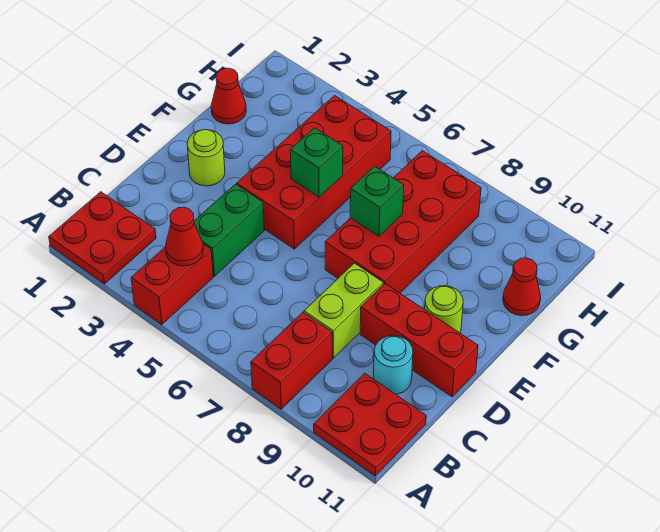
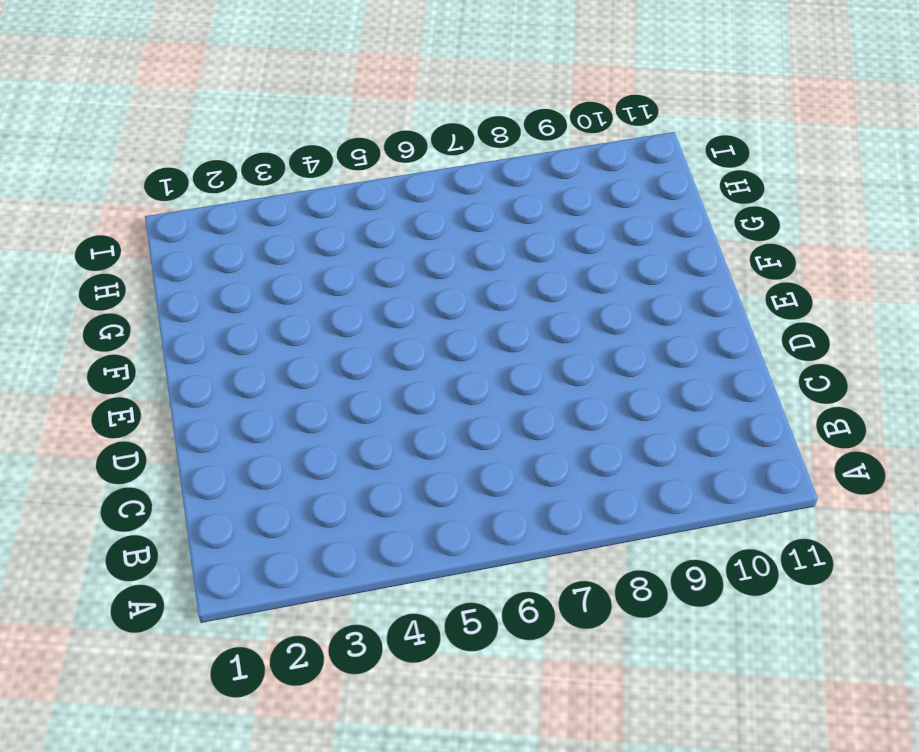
none -> red 2x2 plate [49,192,156,284]
none -> red 1x2 brick [131,244,213,324]
none -> red 1x2 brick [251,312,332,409]

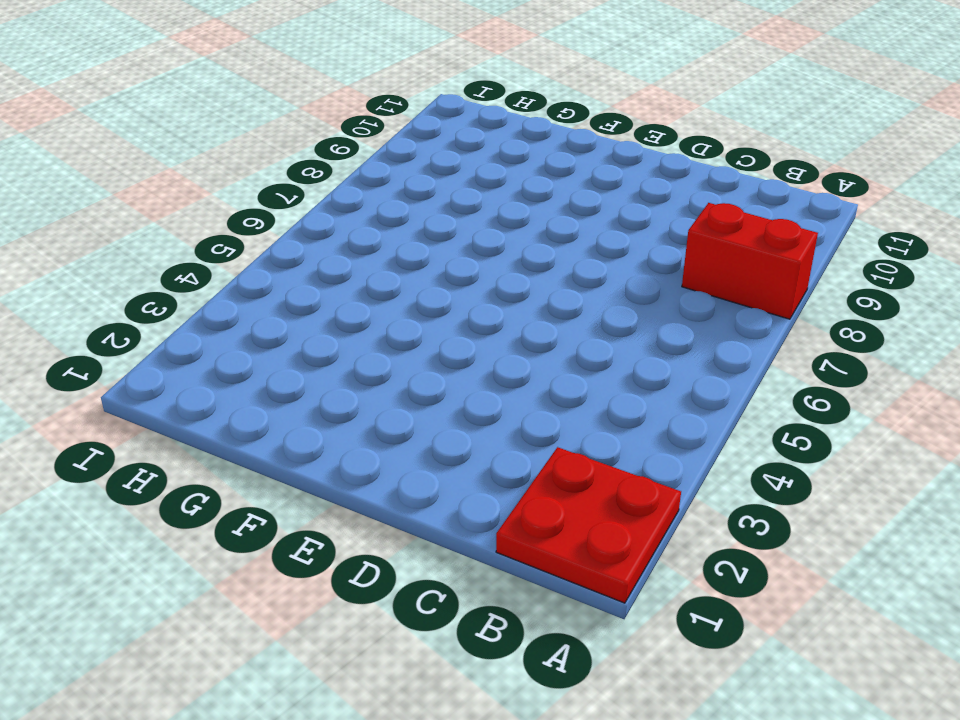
none -> red 1x2 brick [131,244,213,324]
none -> red 2x2 plate [314,373,426,476]
none -> green 1x2 brick [194,184,264,276]

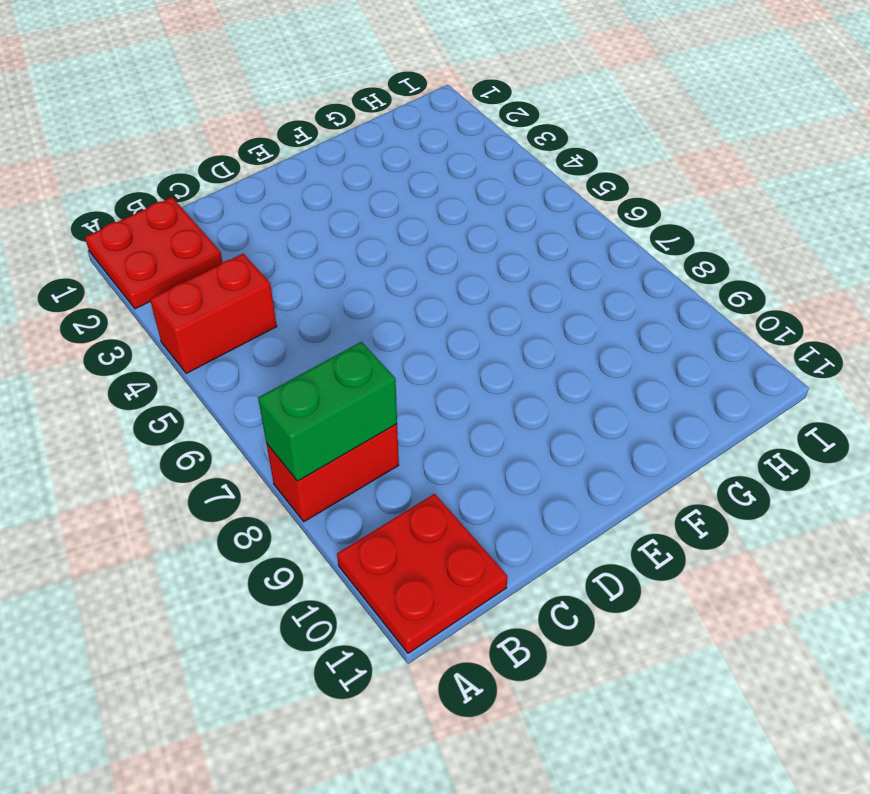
green 1x2 brick [258,342,397,481] -> green 1x2 brick moved to [194,184,264,276]
none -> lime 1x2 brick [304,263,383,358]
none -> cyan 1x1 round brick [374,336,413,394]
none -> red 1x3 brick [360,284,478,397]

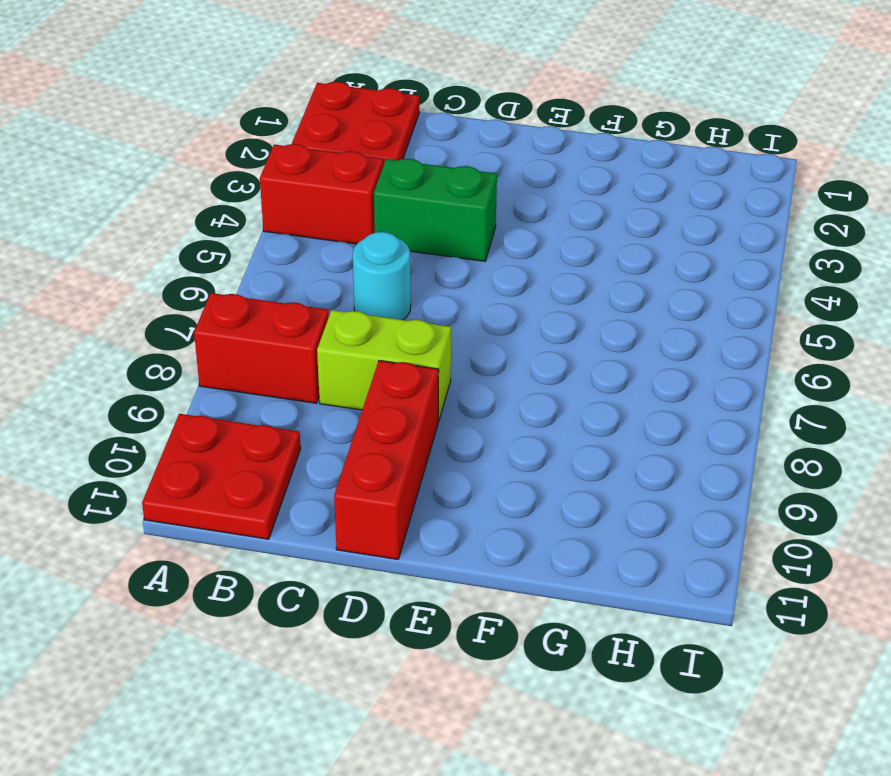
cyan 1x1 round brick [353,232,411,320] -> cyan 1x1 round brick moved to [374,336,413,394]
none -> lime 1x1 round brick [187,130,225,186]
none -> red 2x4 brick [237,96,391,249]
none -> red 2x4 brick [325,151,481,293]

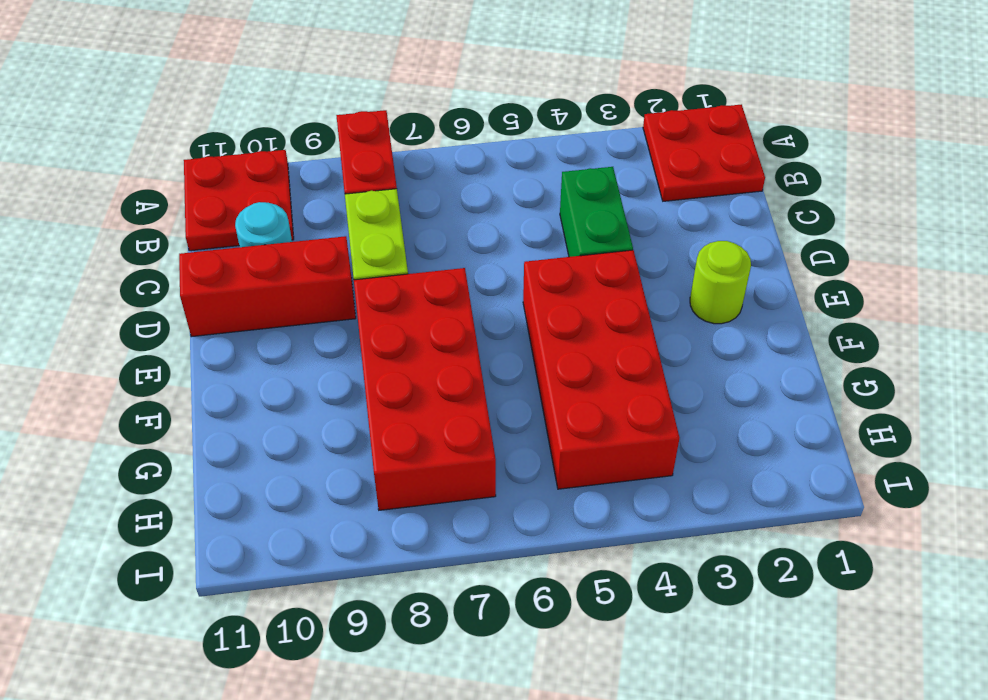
none -> red 1x2 brick [131,244,213,324]
none -> lime 1x1 round brick [425,286,463,333]
none -> red 1x1 cone [211,68,246,124]

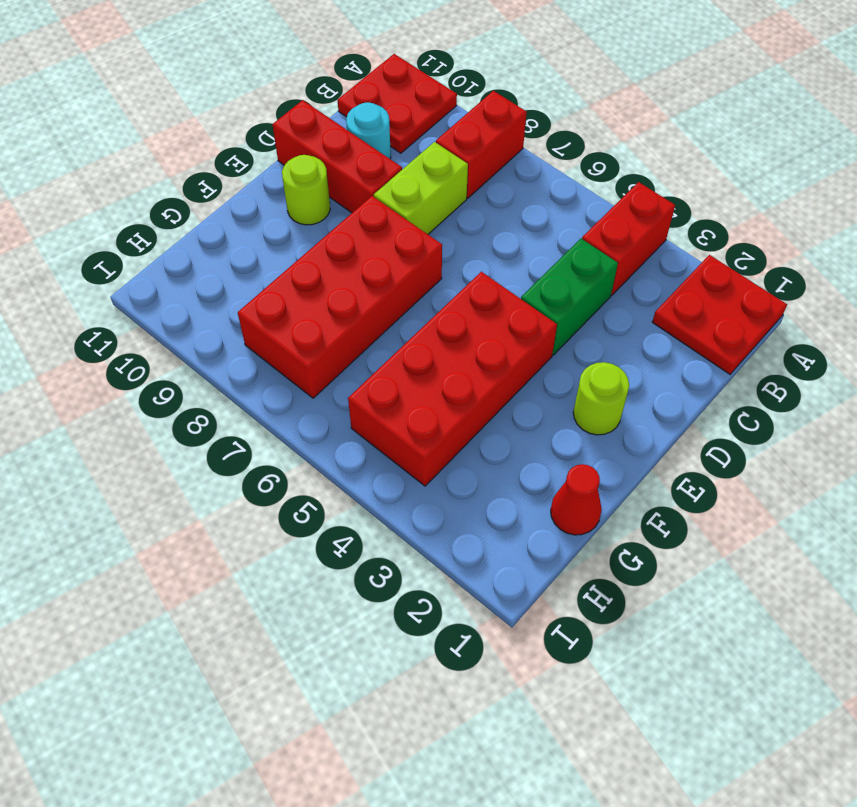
none -> red 1x1 cone [503,258,541,316]
none -> red 1x1 cone [166,207,203,266]
none -> green 1x1 brick [290,128,343,197]

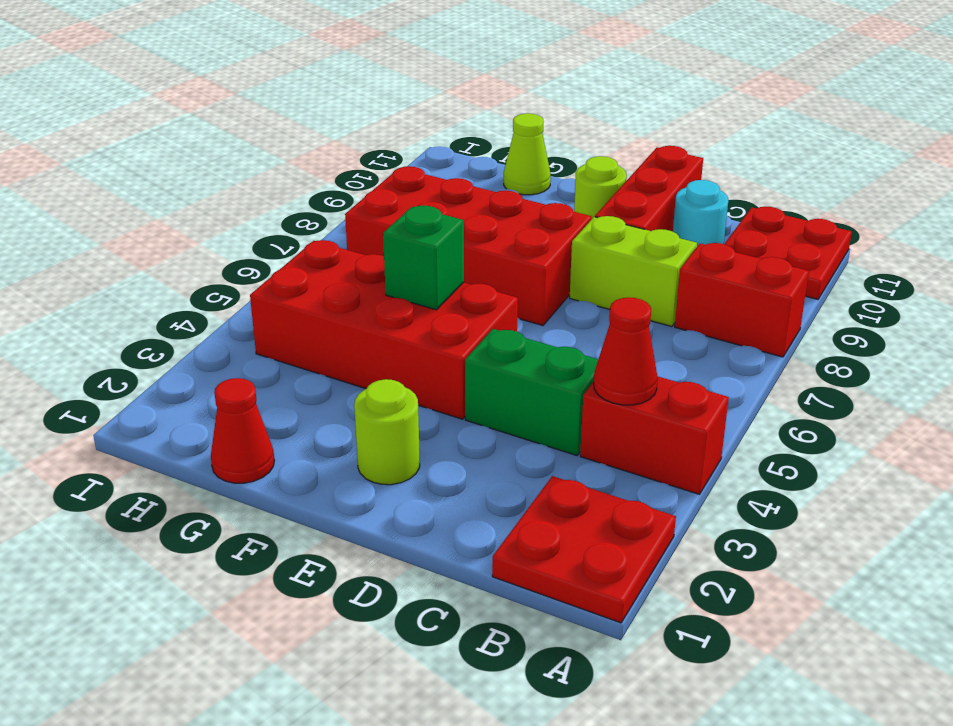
lime 1x1 cone [504,113,551,195] -> red 1x1 cone [503,258,541,316]
none -> green 1x1 brick [350,166,404,236]

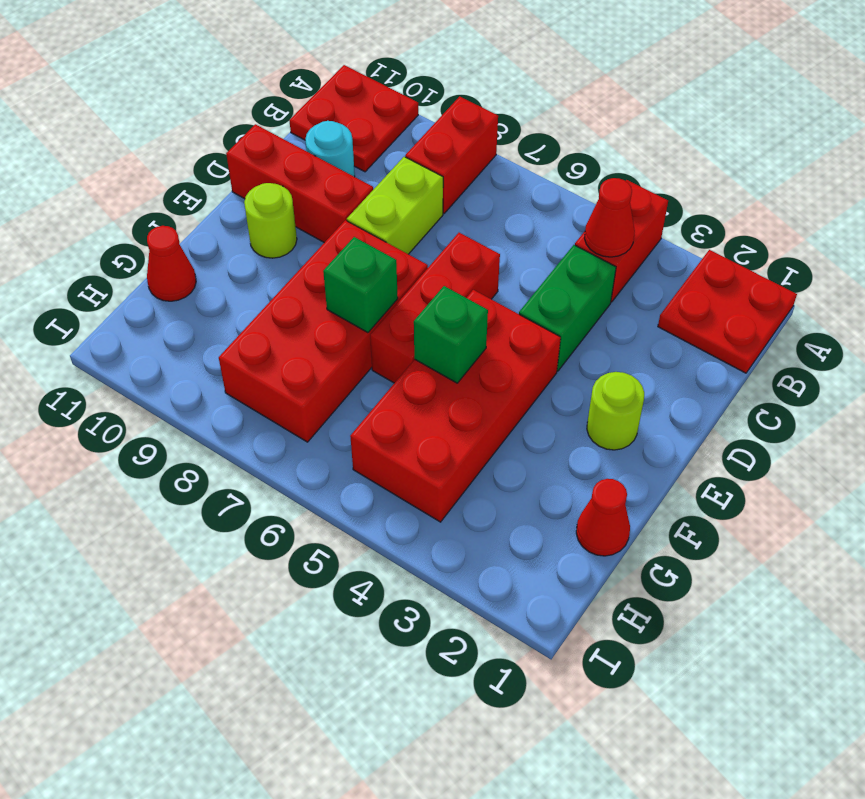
red 1x3 brick [370,233,500,383] -> none

